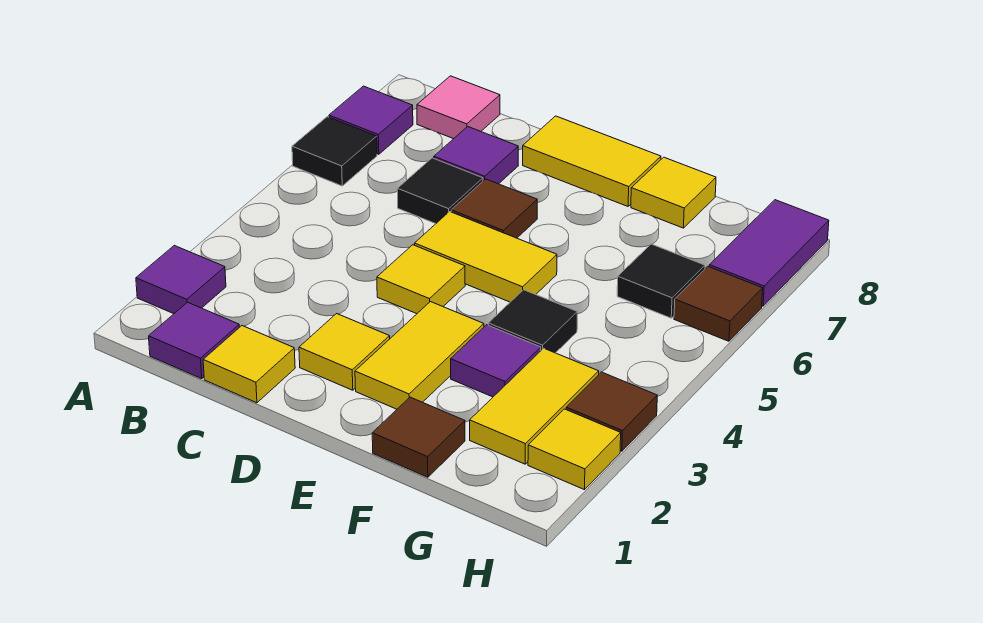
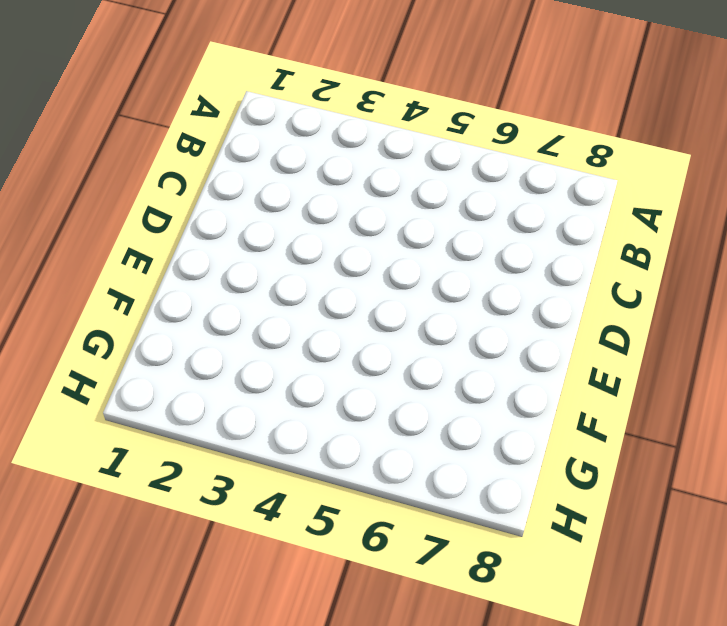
none -> purple 1x1 tile [136,245,226,314]
none -> black 1x1 tile [292,117,377,186]
none -> purple 1x1 tile [329,86,413,154]

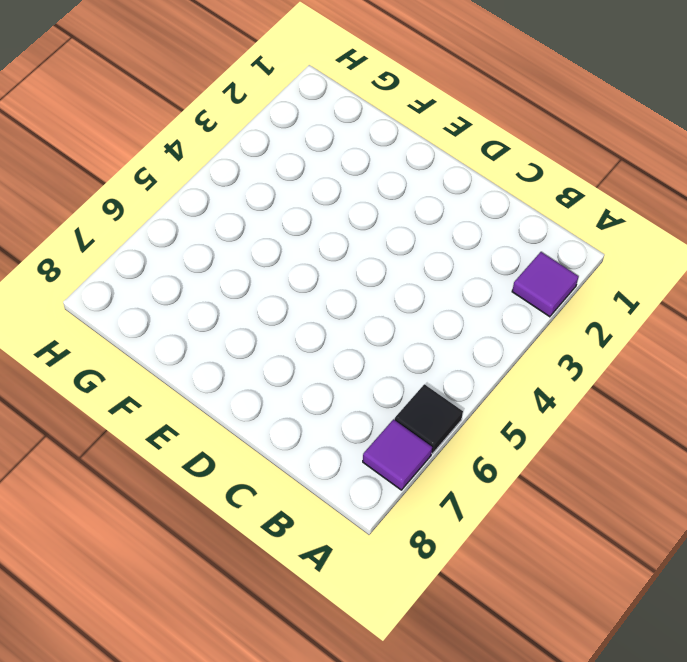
none -> purple 1x1 tile [149,302,239,379]
none -> pink 1x1 tile [417,76,500,139]
none -> yellow 1x1 tile [203,326,295,403]

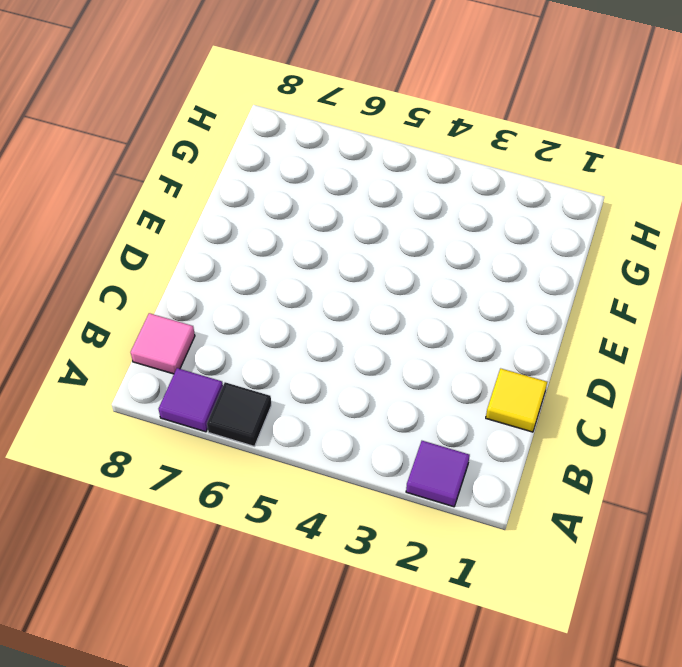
none -> purple 1x1 tile [149,302,239,379]
none -> black 1x1 tile [397,158,483,224]
none -> purple 1x1 tile [434,127,518,184]

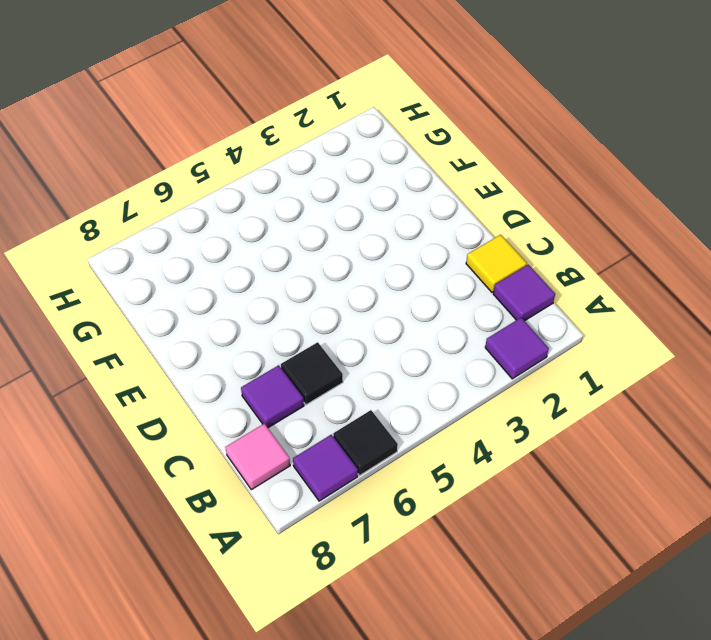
none -> yellow 1x1 tile [299,314,390,390]
none -> yellow 1x1 tile [377,245,465,314]
none -> yellow 1x2 tile [415,212,557,302]

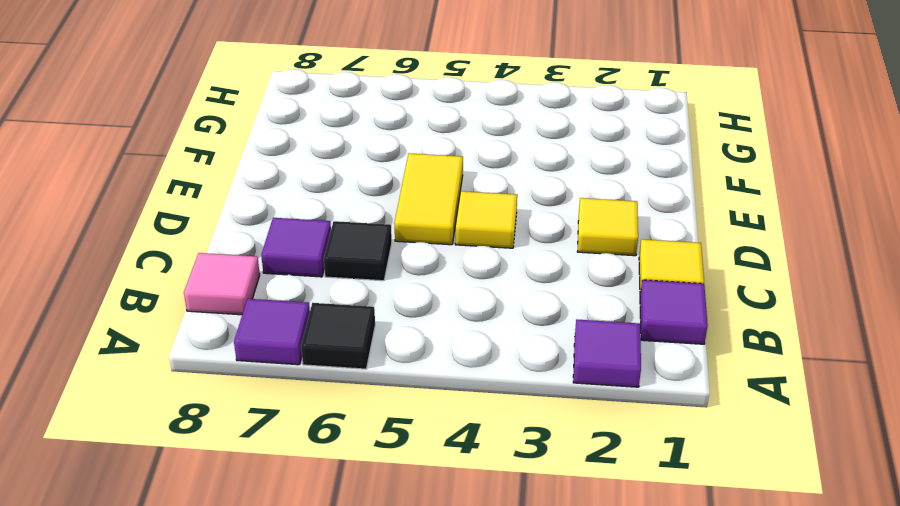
none -> brown 1x1 tile [451,179,537,238]
none -> yellow 1x2 tile [523,116,661,206]
none -> yellow 1x2 tile [355,302,484,409]

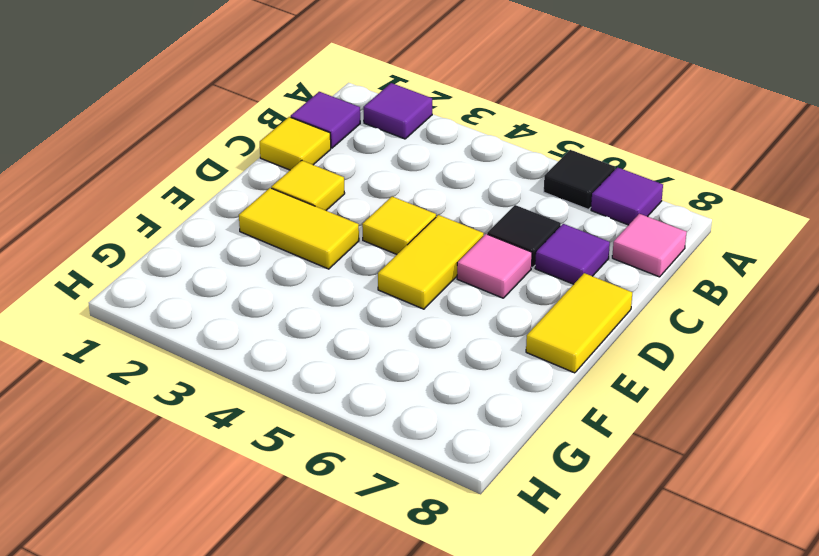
pink 1x1 tile [457,234,532,298] -> brown 1x1 tile [451,179,537,238]
none -> brown 1x1 tile [372,397,465,477]
none -> purple 1x1 tile [451,325,541,397]
none -> black 1x1 tile [488,290,577,353]

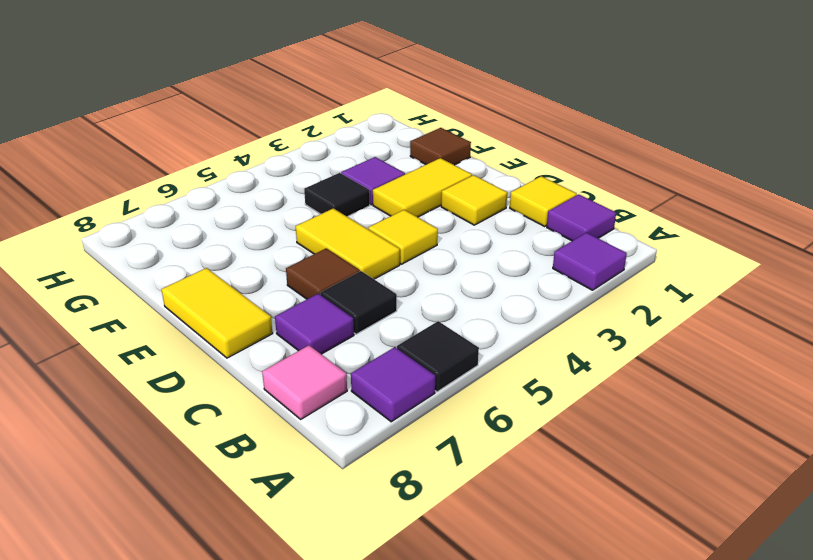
none -> yellow 1x1 tile [631,157,716,228]
none -> yellow 1x2 tile [470,348,599,464]
none -> black 1x1 tile [617,244,705,318]

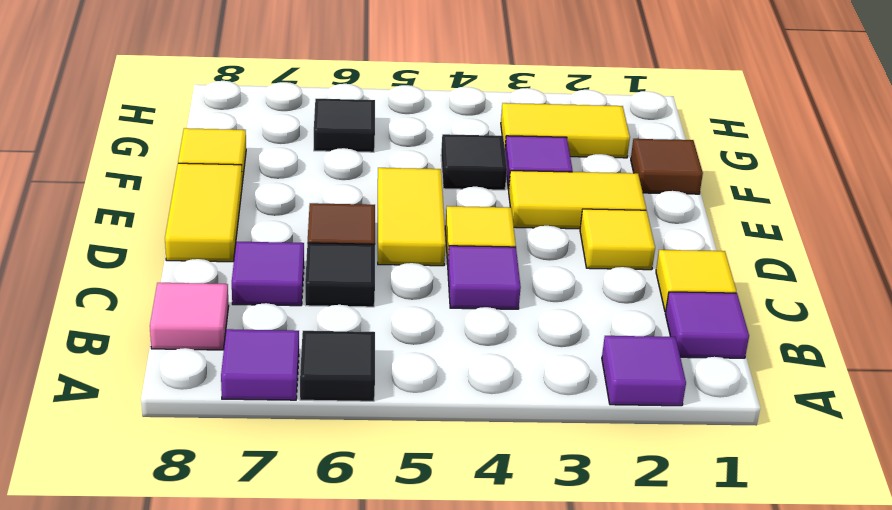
purple 1x1 tile [448,246,521,309] -> none
none -> yellow 1x1 tile [528,409,621,490]
none -> brown 1x1 tile [566,372,657,451]
none -> brown 1x1 tile [674,266,763,341]

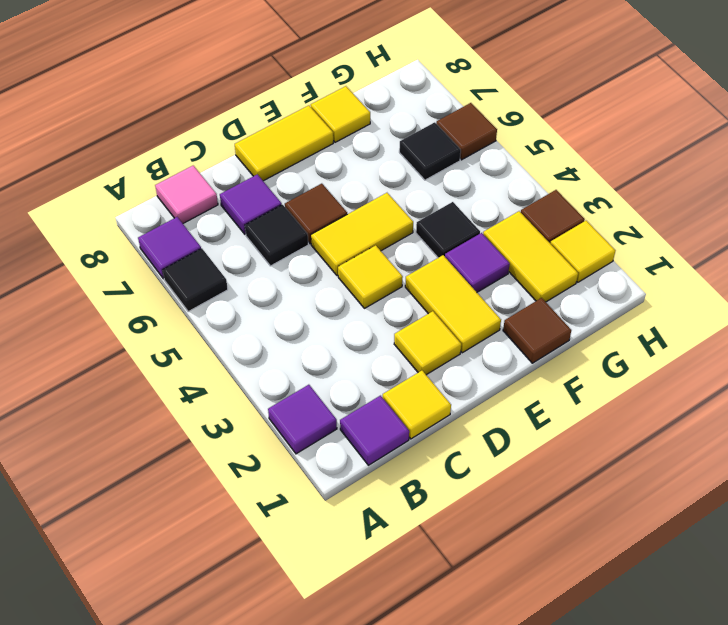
none -> purple 1x2 tile [709,200,829,306]

